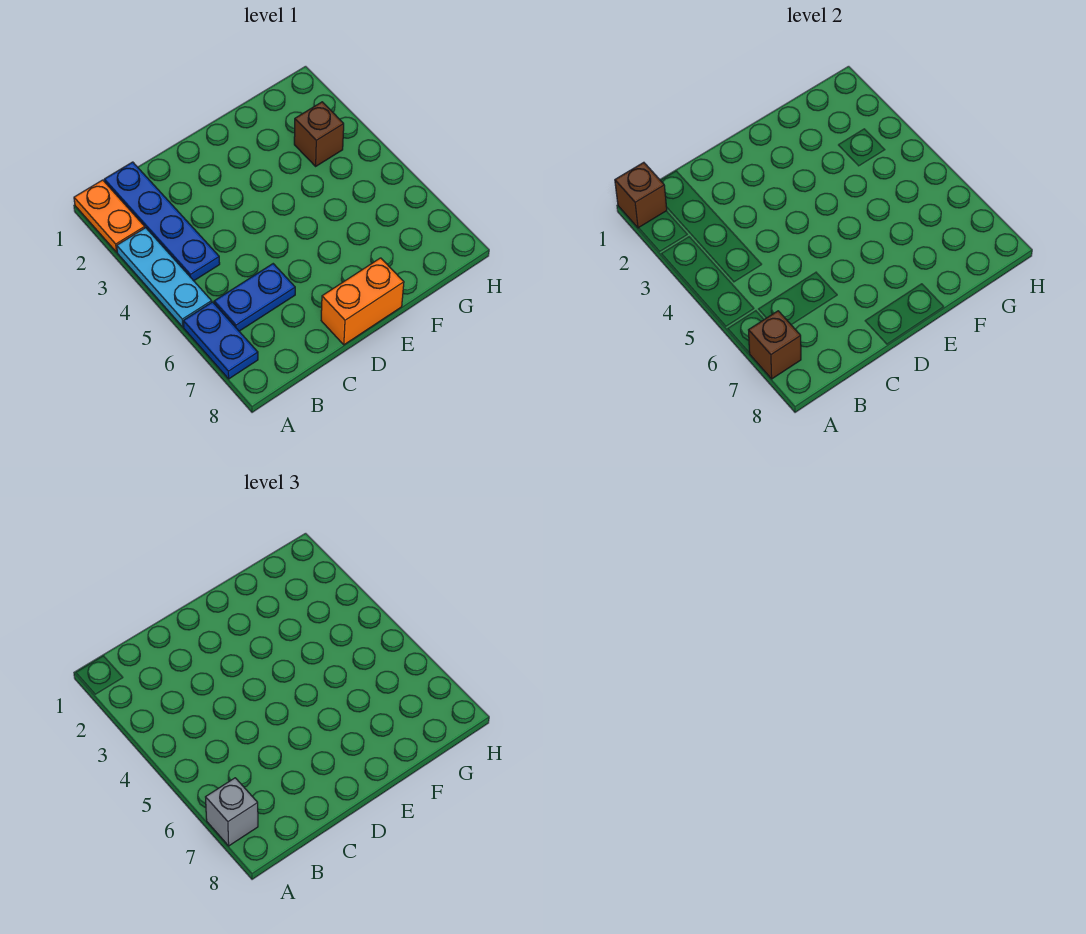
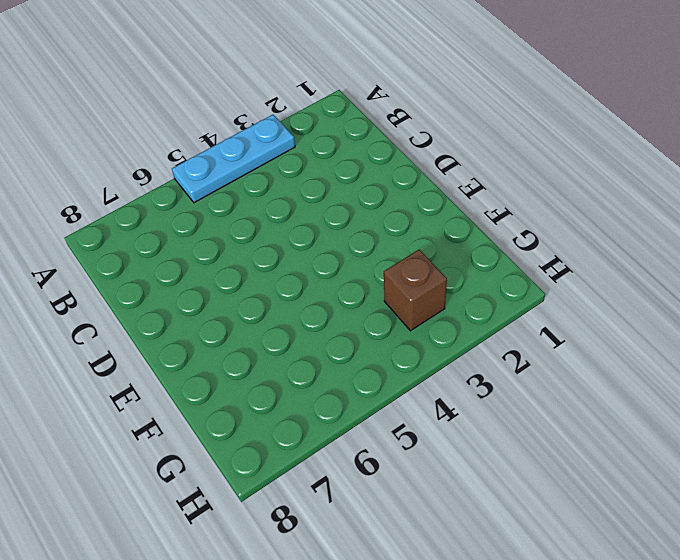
none -> orange 1x2 plate [74,180,145,252]
none -> blue 1x2 plate [183,302,258,379]

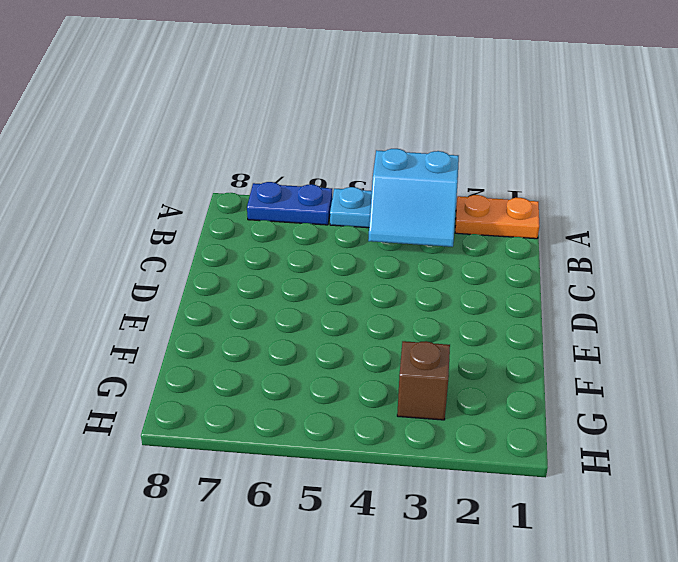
cyan 2x2 slope [368,149,459,247] -> none
none -> blue 1x4 plate [104,162,220,281]
none -> blue 1x2 plate [214,264,295,331]

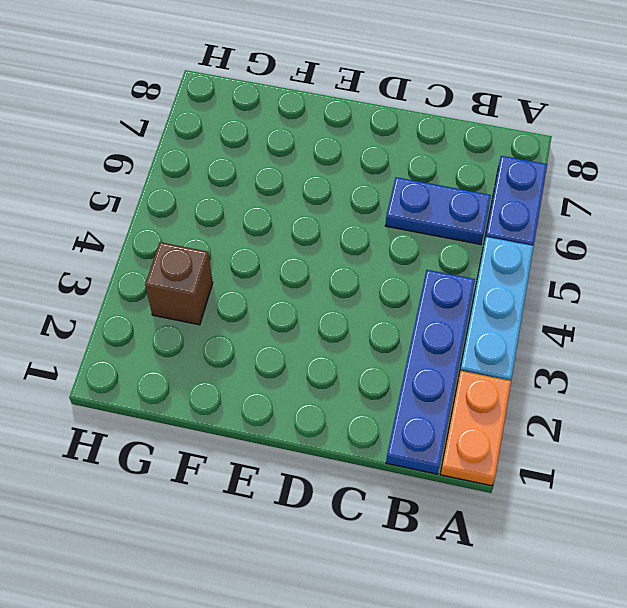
none -> orange 1x2 brick [321,258,404,345]
none -> brown 1x1 brick [615,162,667,228]

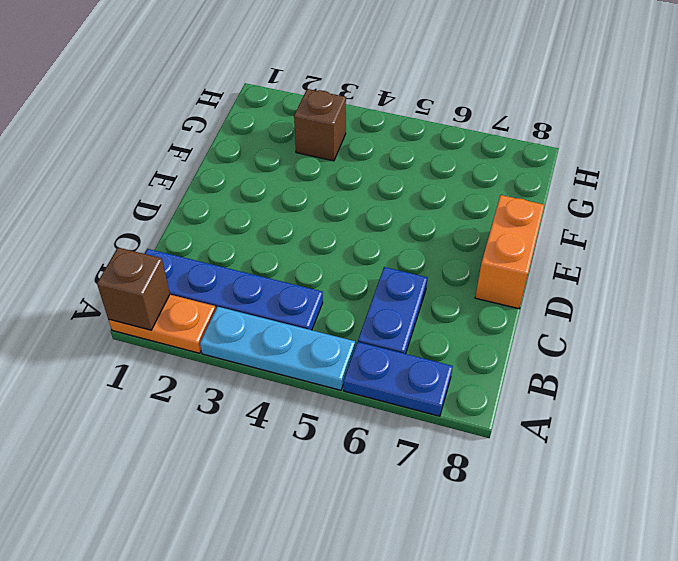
none -> brown 1x1 brick [749,311,801,379]
none -> grey 1x1 brick [206,778,258,846]

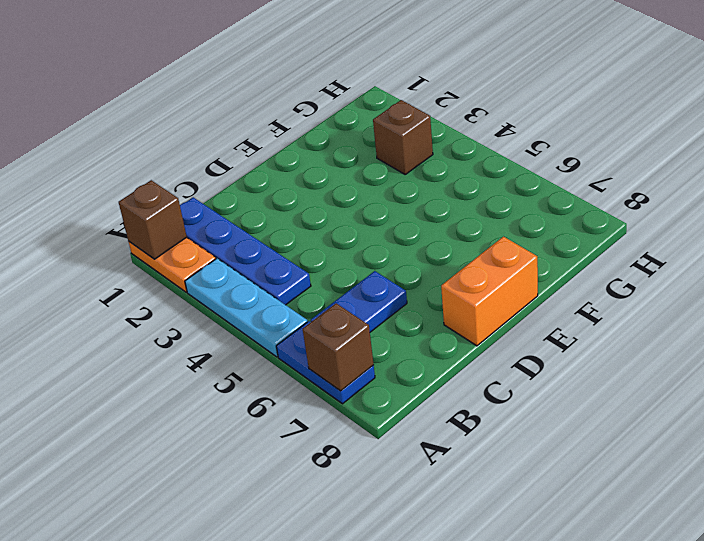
none -> grey 1x1 brick [206,778,258,846]

